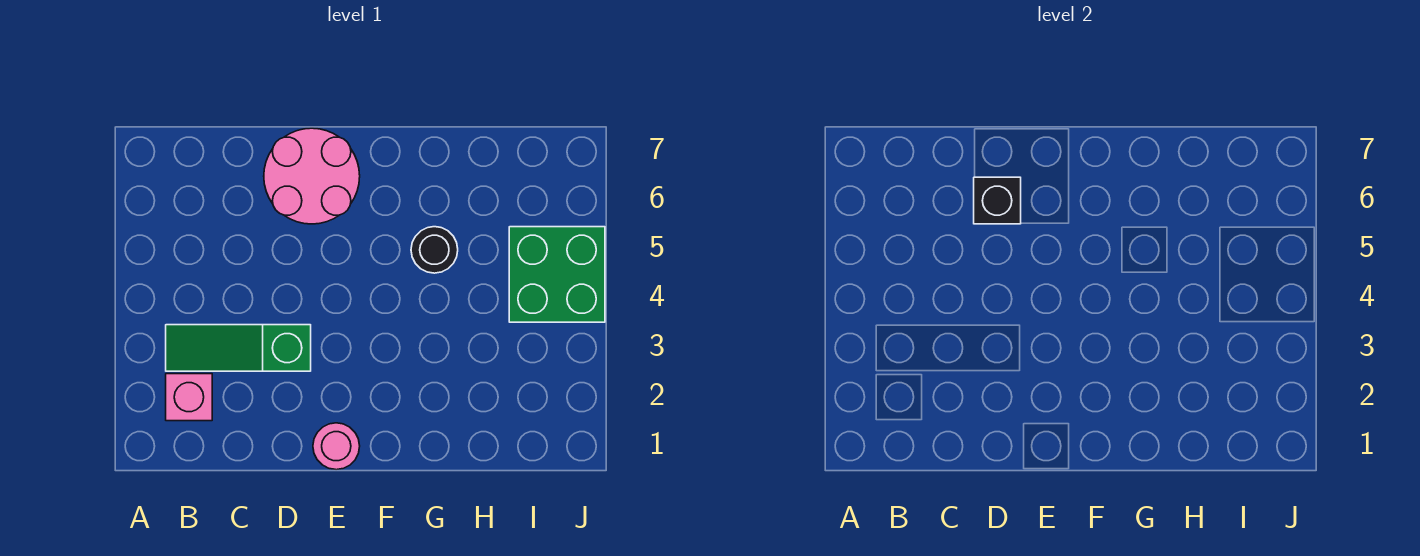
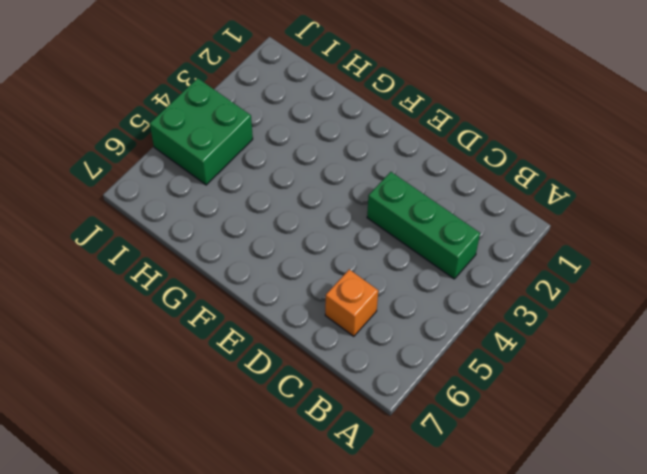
green 1x3 brick [367,172,480,279] -> green 1x3 slope [166,325,311,371]
orange 1x1 brick [325,269,378,336] -> none
none -> pink 1x1 brick [166,374,212,421]
none -> pink 2x2 round brick [264,128,360,224]

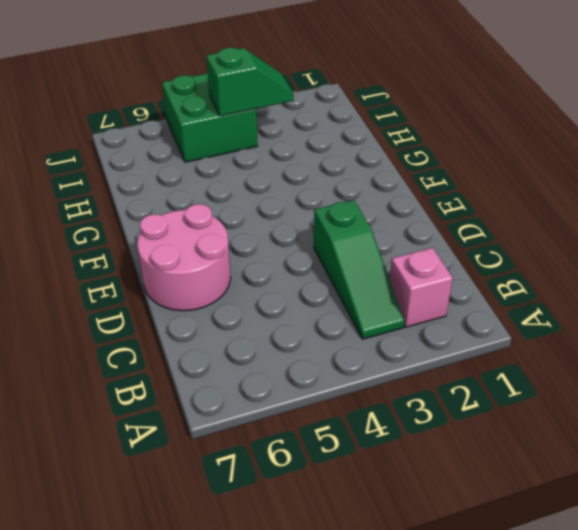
green 1x2 slope [206,48,294,116] -> none
none -> pink 1x1 round brick [313,423,360,470]
none -> black 1x1 round brick [411,227,458,273]

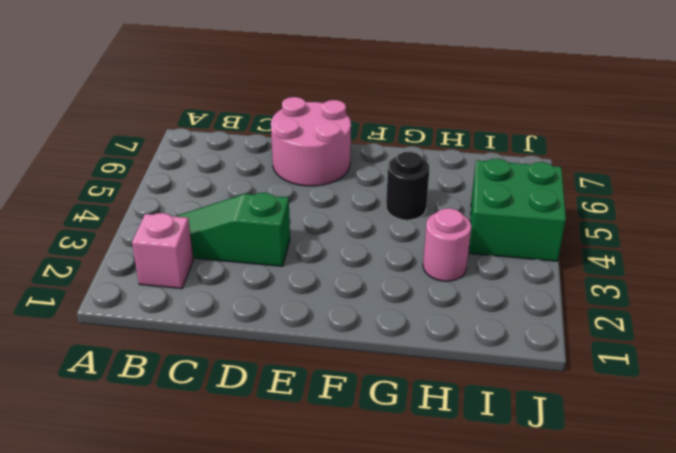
pink 1x1 round brick [423,208,471,281] -> pink 1x1 round brick moved to [313,423,360,470]
none -> black 1x1 brick [974,177,1021,224]

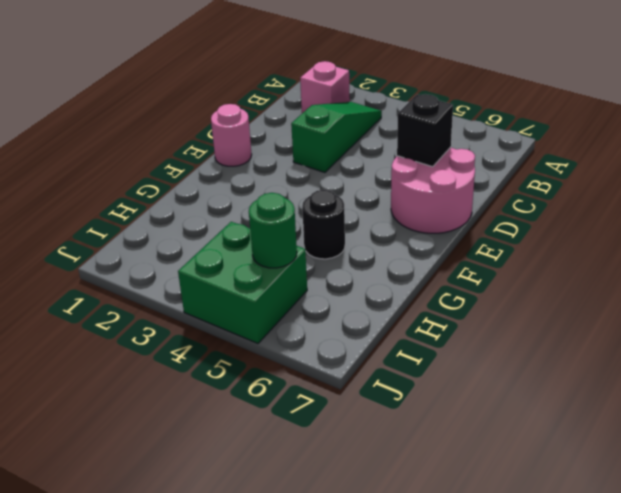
green 1x1 round brick [249,193,297,268] -> none

